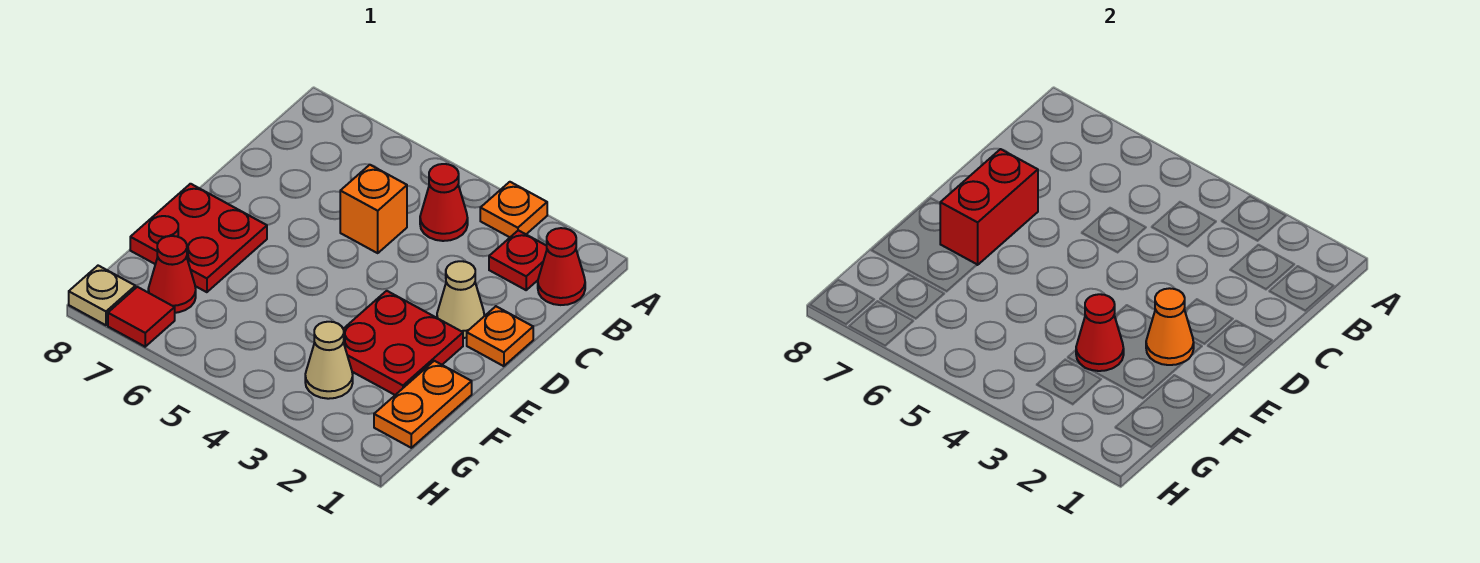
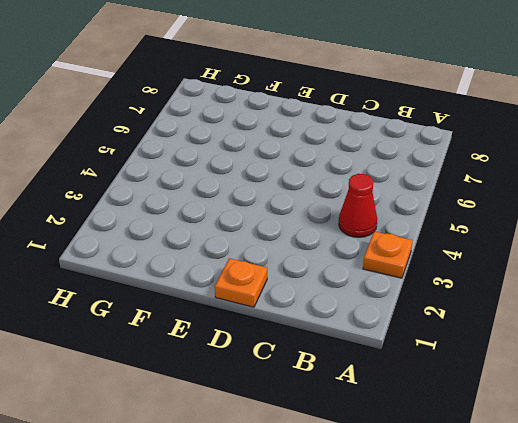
none -> red 1x1 cone [538,228,585,305]
none -> red 1x1 plate [489,230,547,290]
none -> orange 1x1 brick [340,165,407,253]

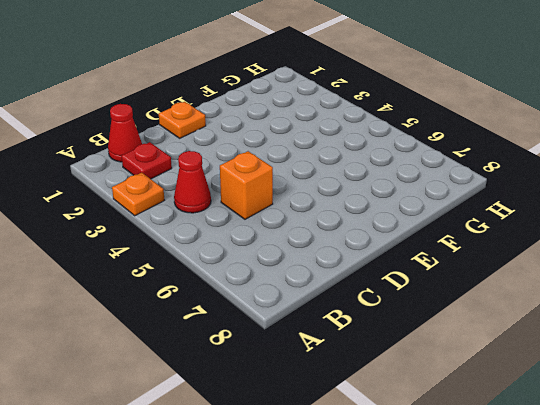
none -> tan 1x1 cone [437,261,484,338]
none -> red 2x2 plate [343,291,463,395]
none -> red 2x2 plate [130,184,267,292]

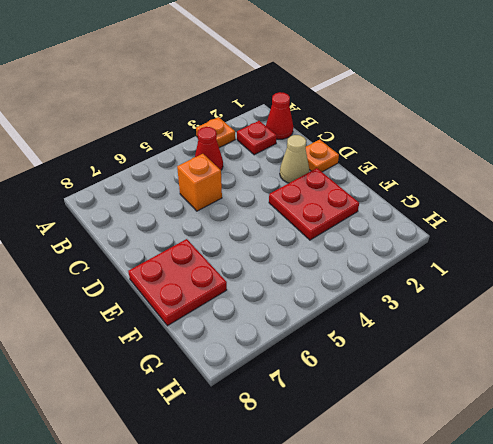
none -> orange 1x2 plate [374,361,472,448]
none -> tan 1x1 cone [305,322,353,399]
none -> red 1x1 cone [148,236,196,313]

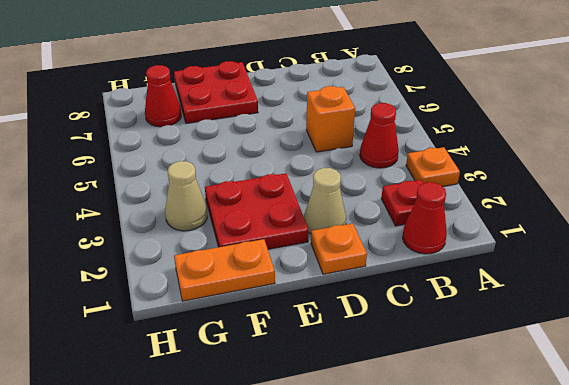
none -> red 1x1 tile [108,287,175,347]
none -> tan 1x1 plate [69,266,135,325]
none -> red 1x2 brick [940,149,1038,265]

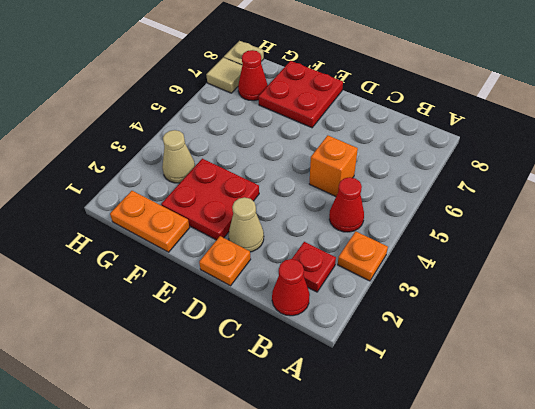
tan 1x1 tile [206,58,242,93] -> red 1x1 tile [108,287,175,347]
none -> red 1x2 brick [940,149,1038,265]
none -> orange 1x1 cone [1146,288,1194,365]
none -> red 1x1 cone [1076,294,1124,371]

